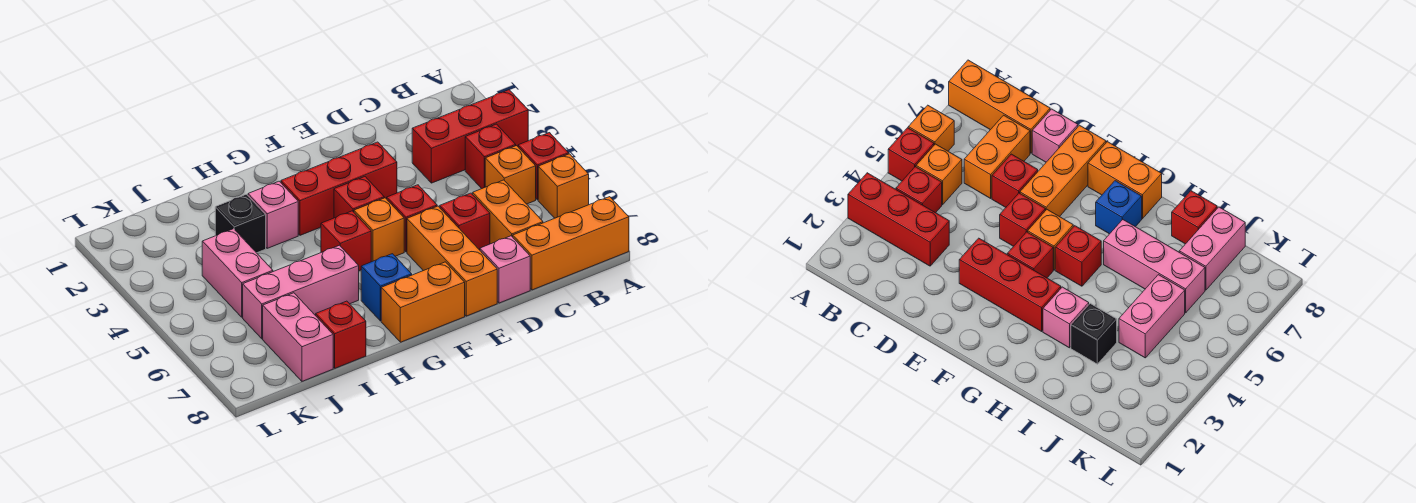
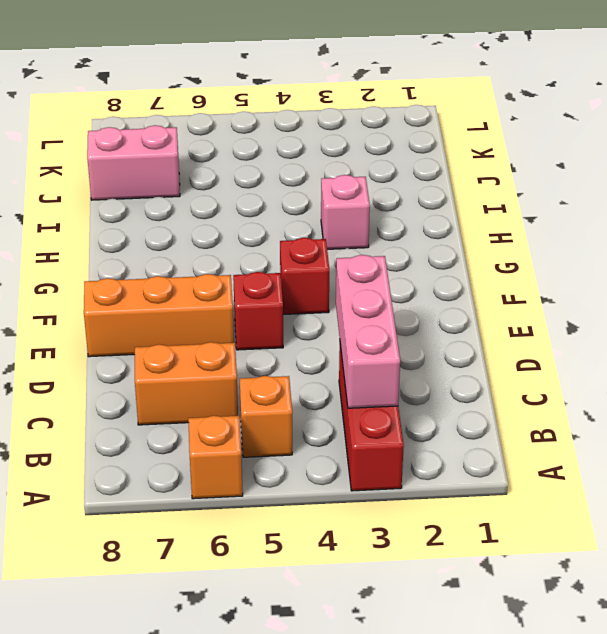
pink 1x3 brick [336,255,400,408] -> pink 1x3 brick moved to [243,245,359,339]
none -> red 1x1 brick [518,133,569,200]
none -> orange 1x3 brick [513,197,629,290]
none -> red 1x1 brick [465,124,516,189]

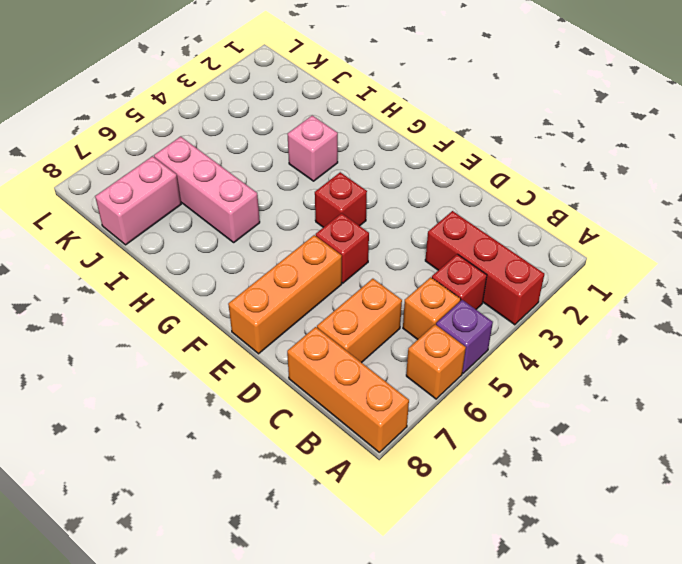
purple 1x1 brick [436,300,493,373] -> red 1x1 brick [518,133,569,200]
none -> red 1x1 brick [440,193,490,250]
none -> pink 1x1 brick [480,236,530,303]
none -> red 1x3 brick [281,142,397,235]

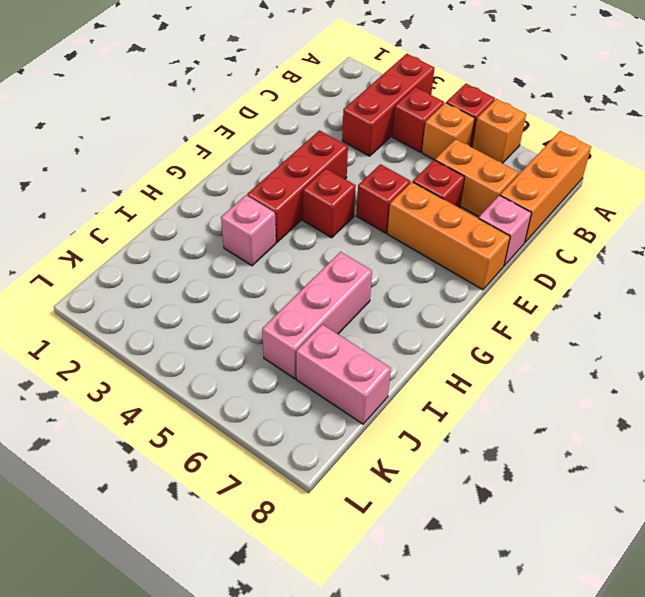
none -> orange 1x1 brick [354,198,404,262]
none -> orange 1x2 brick [381,262,465,342]
none -> red 1x1 brick [321,211,371,271]

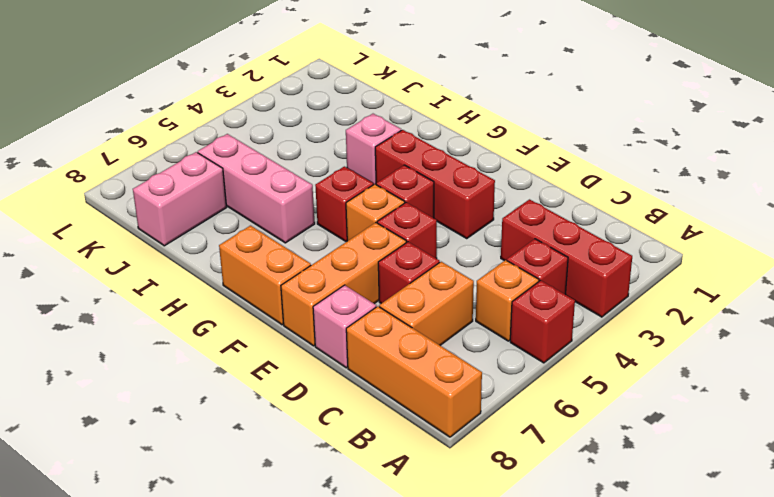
none -> orange 1x1 brick [538,154,589,218]
none -> blue 1x1 brick [361,254,412,321]
none -> black 1x1 brick [215,194,266,253]

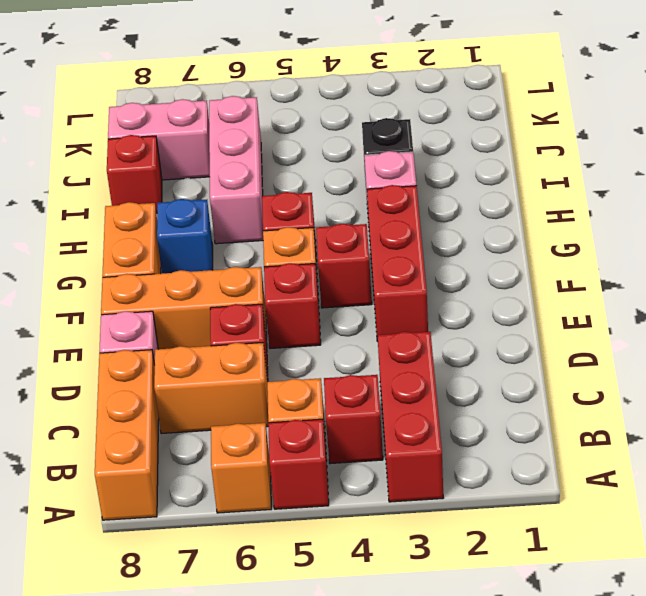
none -> pink 1x2 brick [202,229,273,317]

